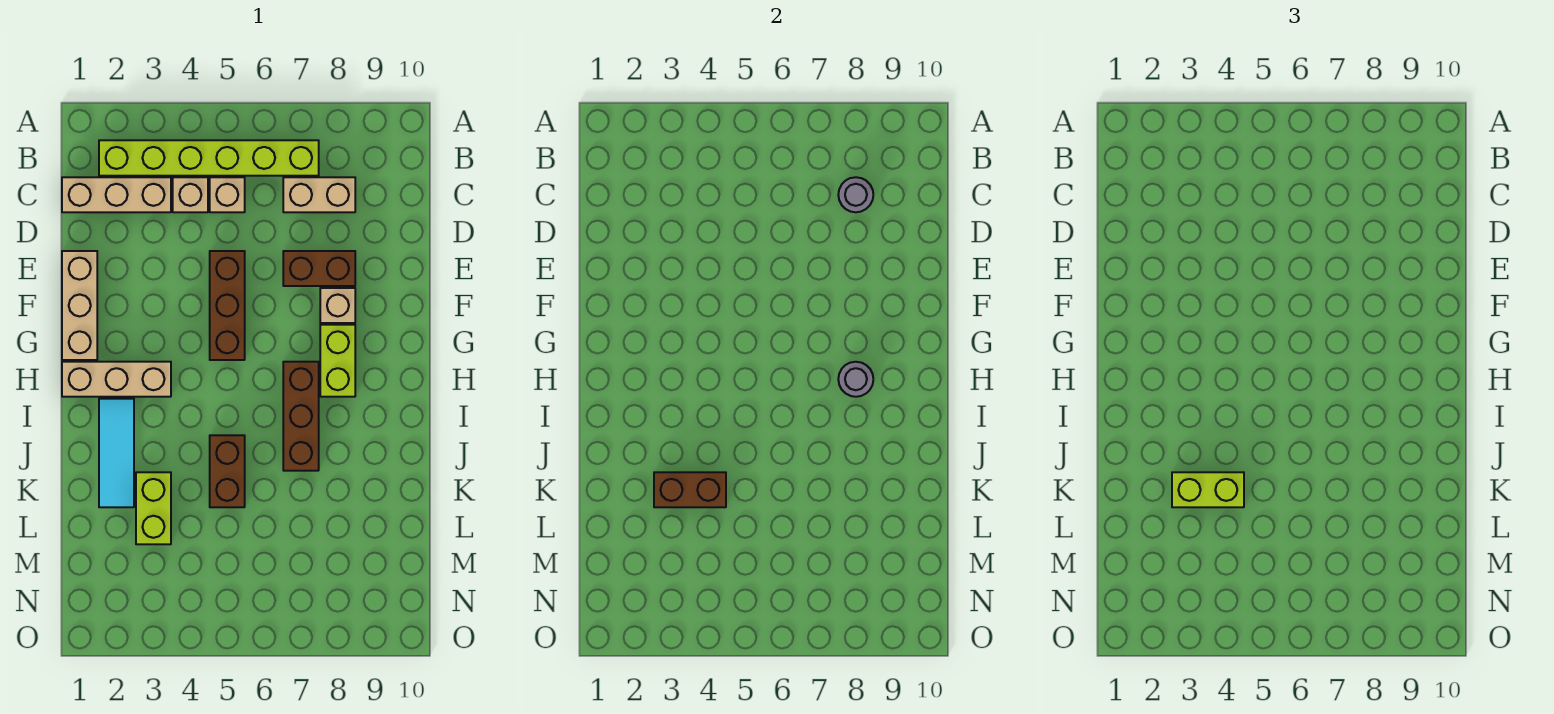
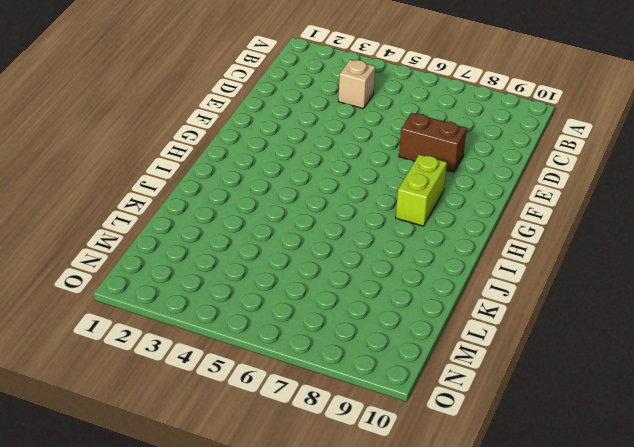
none -> lime 1x6 brick [99,140,319,176]
none -> tan 1x3 brick [62,177,171,212]
none -> tan 1x1 brick [210,177,245,212]

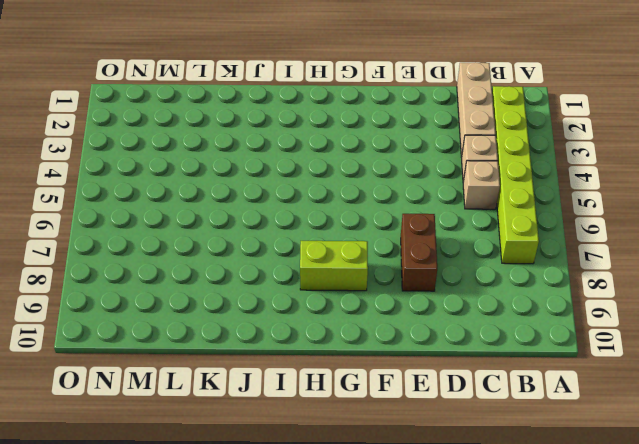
none -> tan 1x2 brick [283,177,355,212]
none -> tan 1x3 brick [62,251,97,360]
none -> brown 1x3 brick [210,251,245,360]

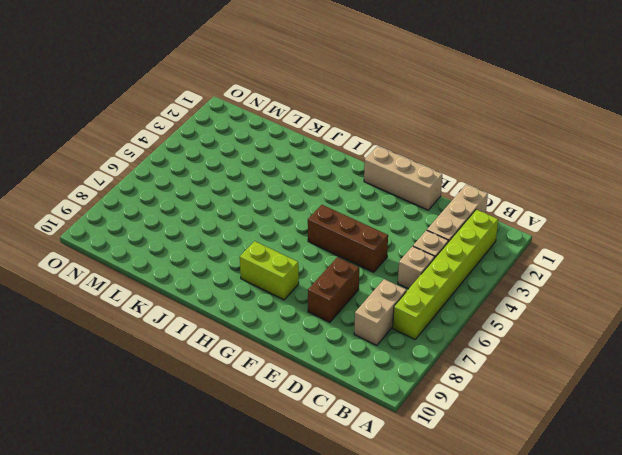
none -> tan 1x1 brick [320,288,355,323]
none -> tan 1x3 brick [62,362,171,397]
none -> brown 1x3 brick [283,362,319,471]

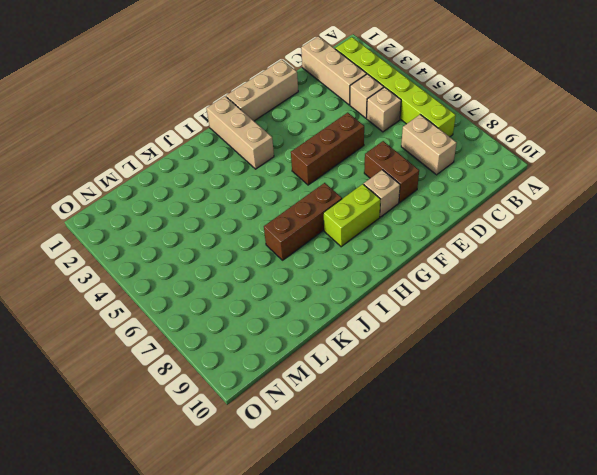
none -> cyan 1x3 tile [99,399,134,507]
none -> brown 1x2 brick [210,435,245,507]
none -> lime 1x2 brick [136,472,171,544]

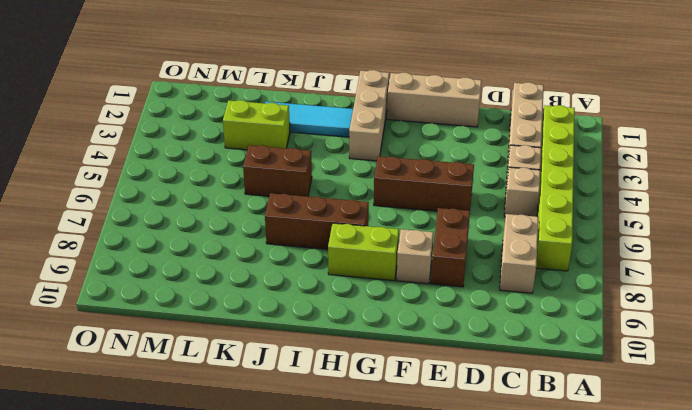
none -> grey 1x1 round brick [838,177,873,212]
none -> grey 1x1 round brick [838,362,873,397]
none -> brown 1x2 brick [654,472,726,507]

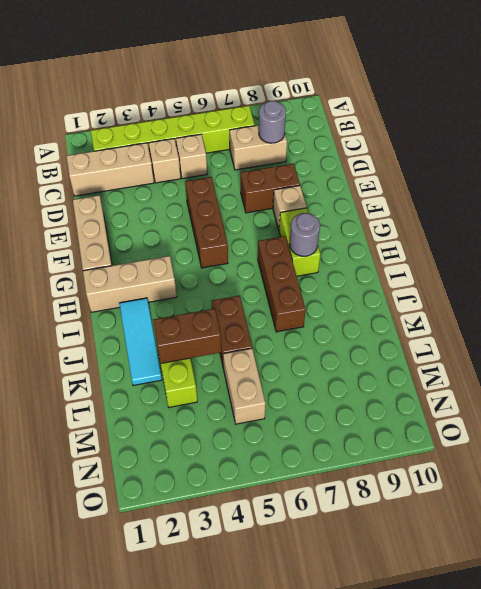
tan 1x2 brick [223,349,266,424] -> none
none -> lime 1x2 brick [1172,472,1244,507]

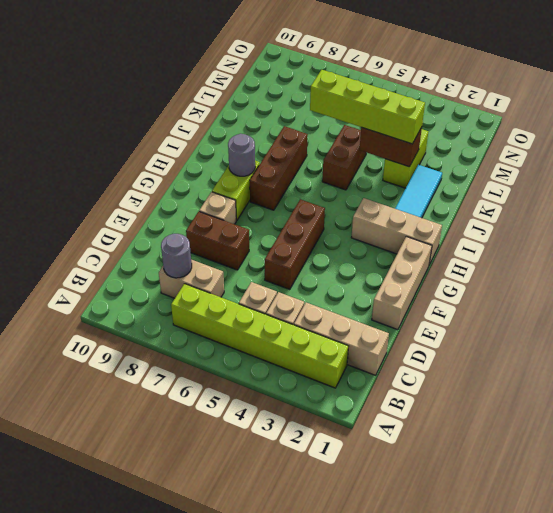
lime 1x4 brick [310,70,425,144] -> lime 1x2 brick [1172,472,1244,507]

